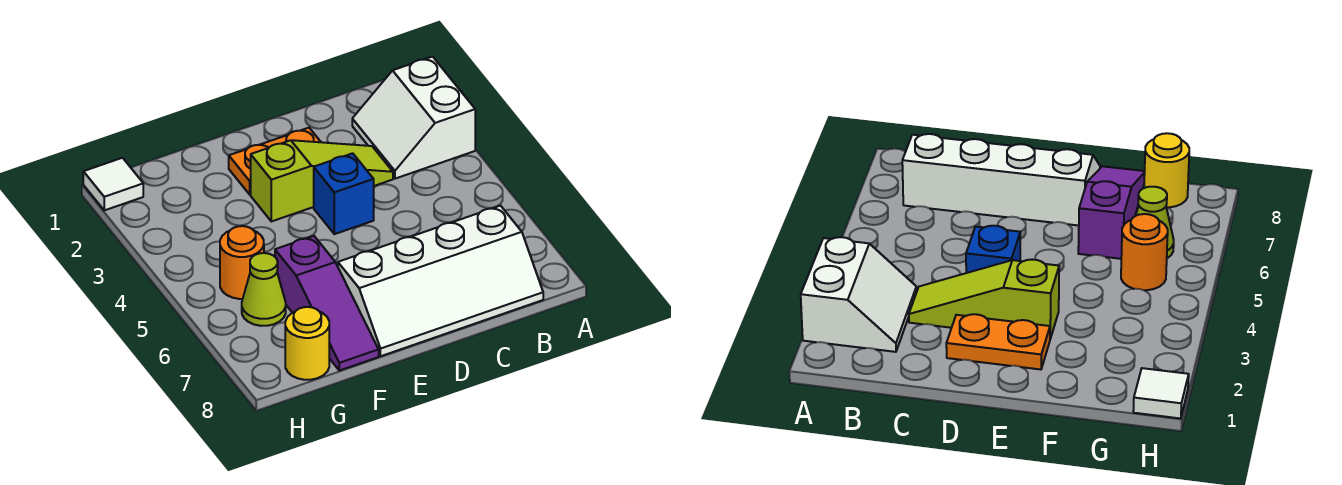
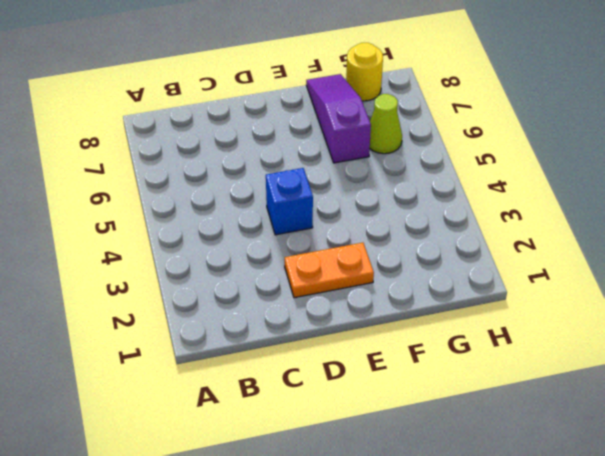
none -> white 2x2 slope [352,57,475,179]
none -> white 2x4 slope [338,206,543,356]

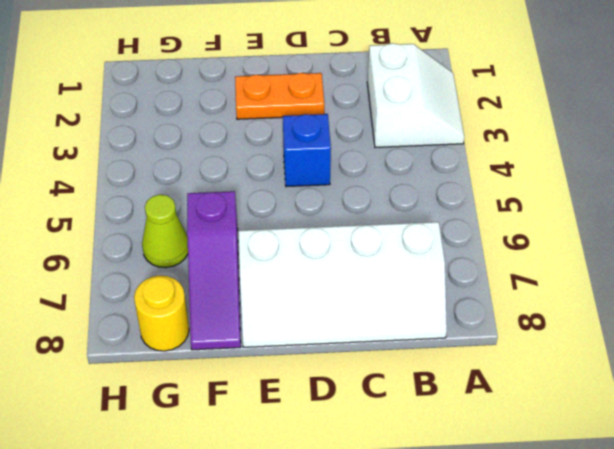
white 2x2 slope [367,43,464,147] -> white 2x2 slope turned to [352,57,475,179]
none -> lime 1x3 slope [251,140,393,222]
none -> orange 1x1 round brick [220,226,264,299]

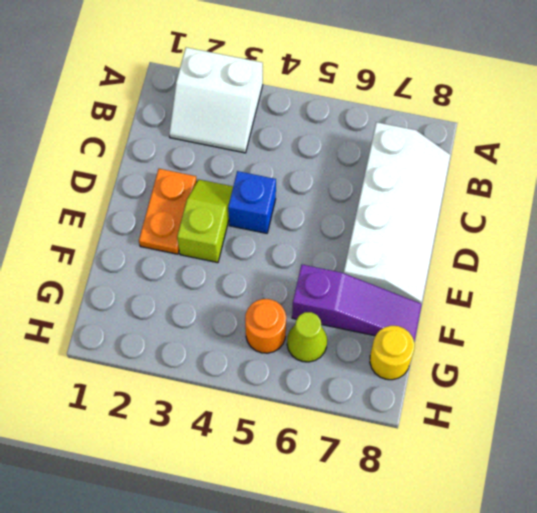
lime 1x2 slope [177,179,233,263] -> lime 1x3 slope [251,140,393,222]
none -> white 1x1 tile [83,158,143,210]

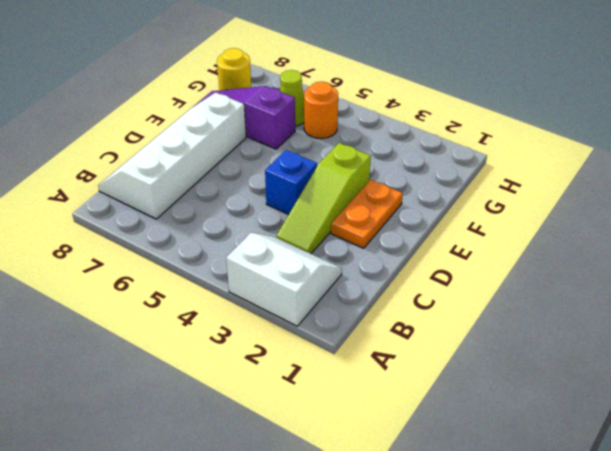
none -> white 1x1 tile [83,158,143,210]

